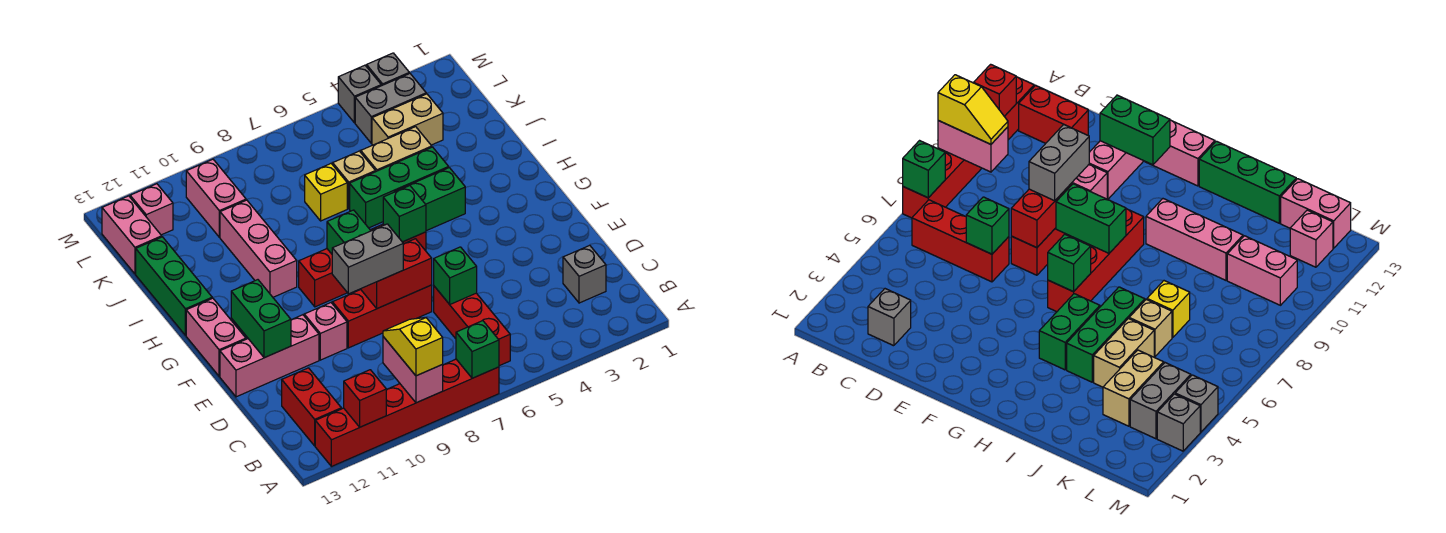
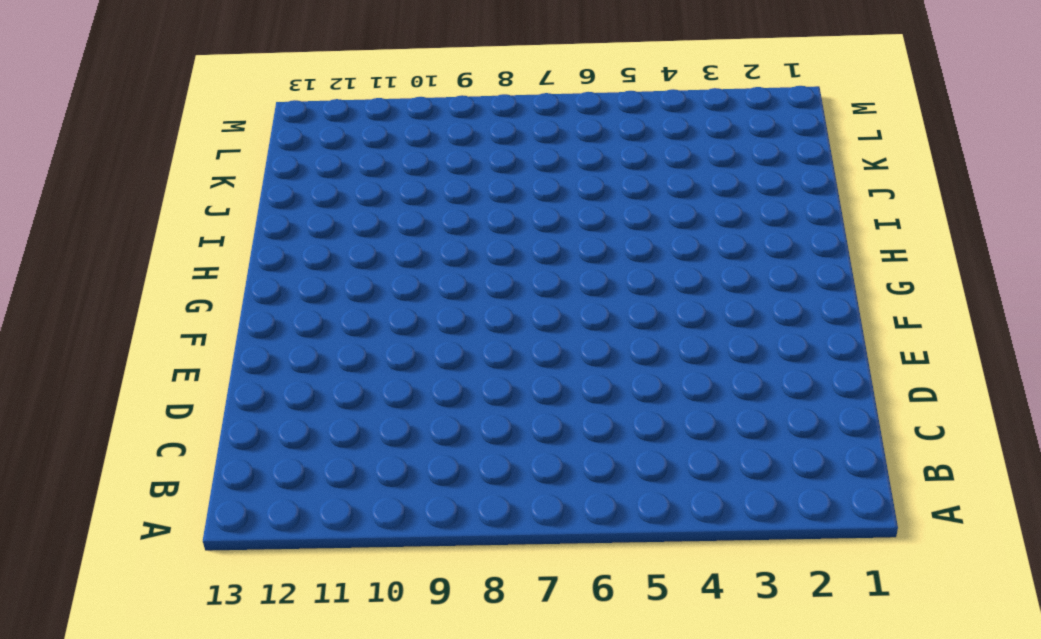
none -> red 1x6 brick [315,359,499,466]
none -> red 1x3 brick [434,286,510,366]
none -> red 1x2 brick [282,368,341,446]
none -> grey 1x1 brick [563,245,606,303]

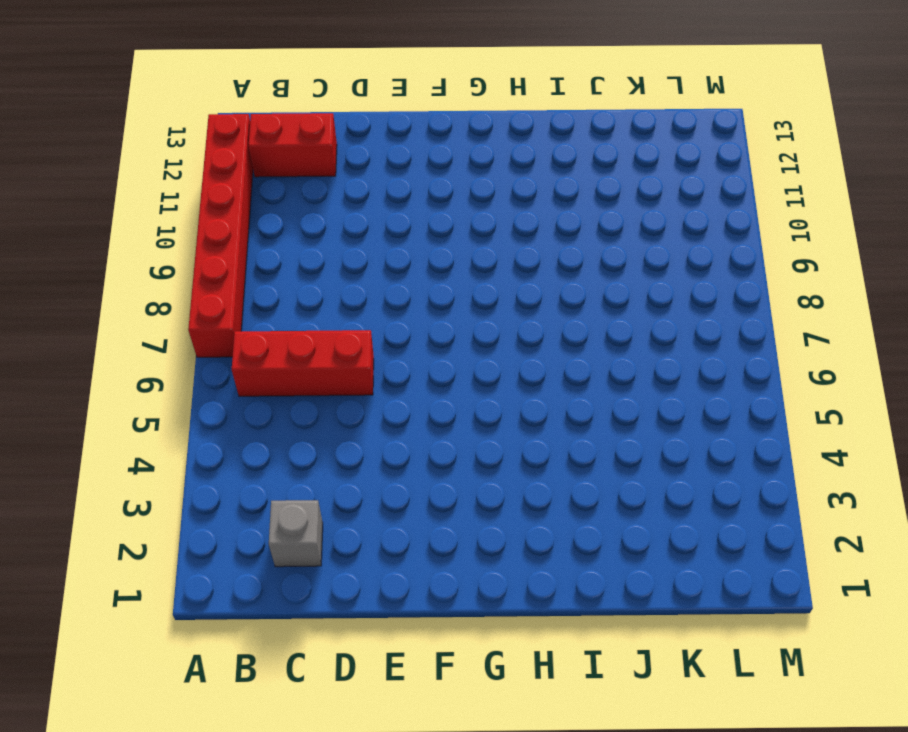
none -> red 1x3 brick [332,285,432,348]
none -> pink 1x1 brick [304,303,347,360]
none -> pink 1x3 brick [220,315,319,397]
none -> pink 1x2 brick [186,298,246,376]

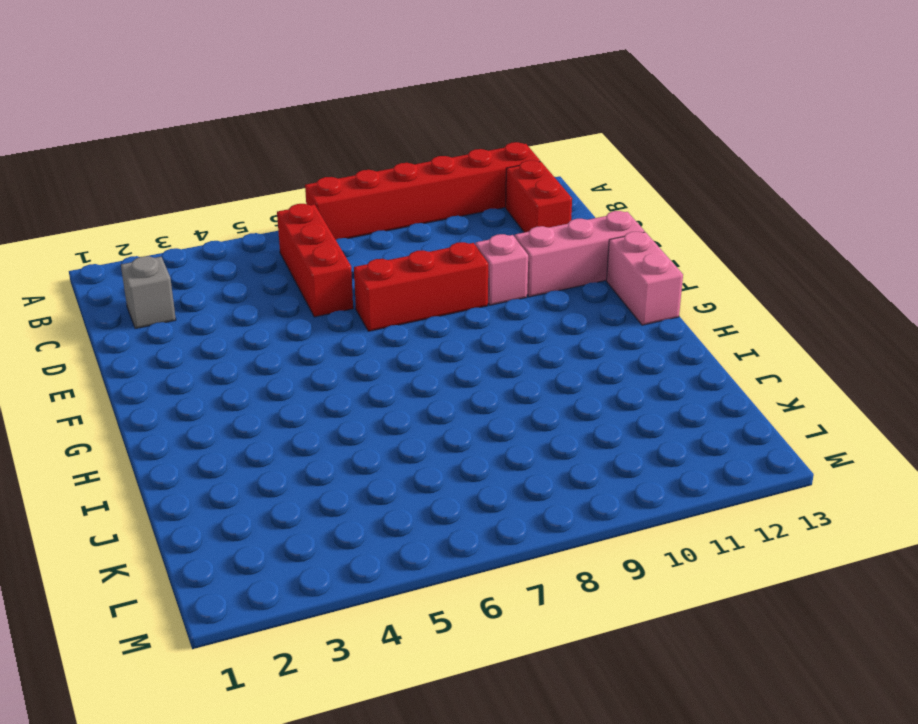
none -> red 1x4 brick [299,224,426,307]
none -> green 1x2 brick [395,168,465,231]
none -> pink 1x3 brick [220,200,297,297]
none -> green 1x3 brick [136,237,212,335]

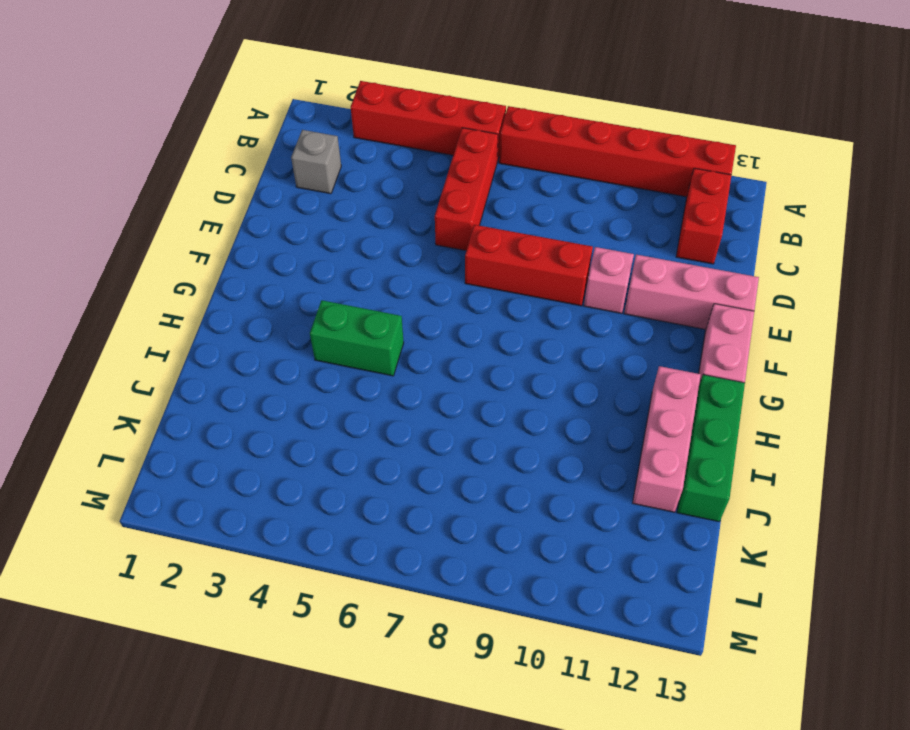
red 1x4 brick [351,81,506,162] -> red 1x4 brick moved to [299,224,426,307]
pink 1x3 brick [633,366,701,512] -> pink 1x3 brick moved to [220,200,297,297]
none -> green 1x3 brick [350,147,449,228]
none -> tan 1x2 brick [361,127,432,172]
none -> tan 1x1 brick [333,151,375,209]
none -> yellow 1x1 brick [305,163,347,221]

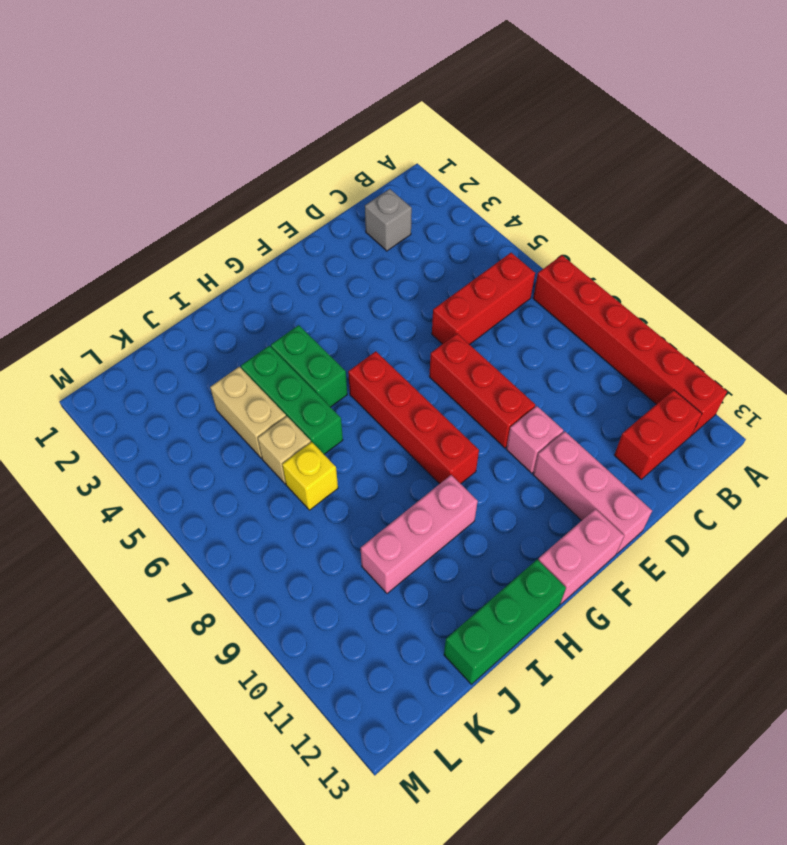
none -> tan 1x2 brick [372,94,443,145]
none -> pink 1x2 brick [186,159,246,237]
none -> pink 1x2 brick [102,196,162,274]
none -> grey 1x2 brick [355,73,426,143]

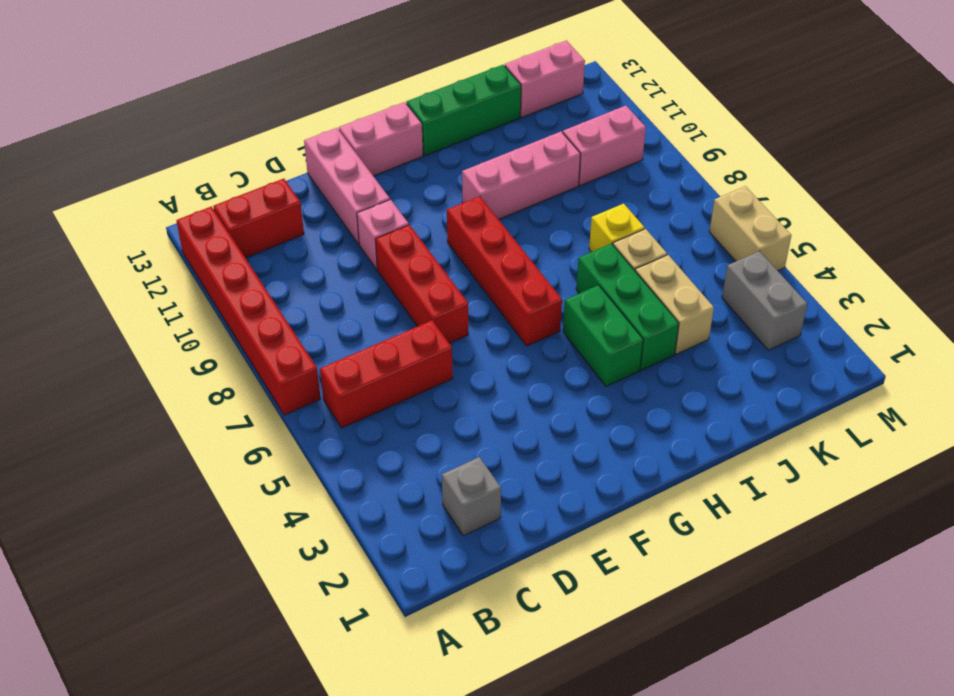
tan 1x2 brick [709,186,792,271] -> tan 1x2 brick moved to [372,94,443,145]
none -> pink 1x1 brick [130,184,173,235]
none -> grey 1x1 brick [367,53,409,86]
none -> grey 1x1 brick [338,65,381,123]
none -> green 1x1 brick [456,321,499,378]

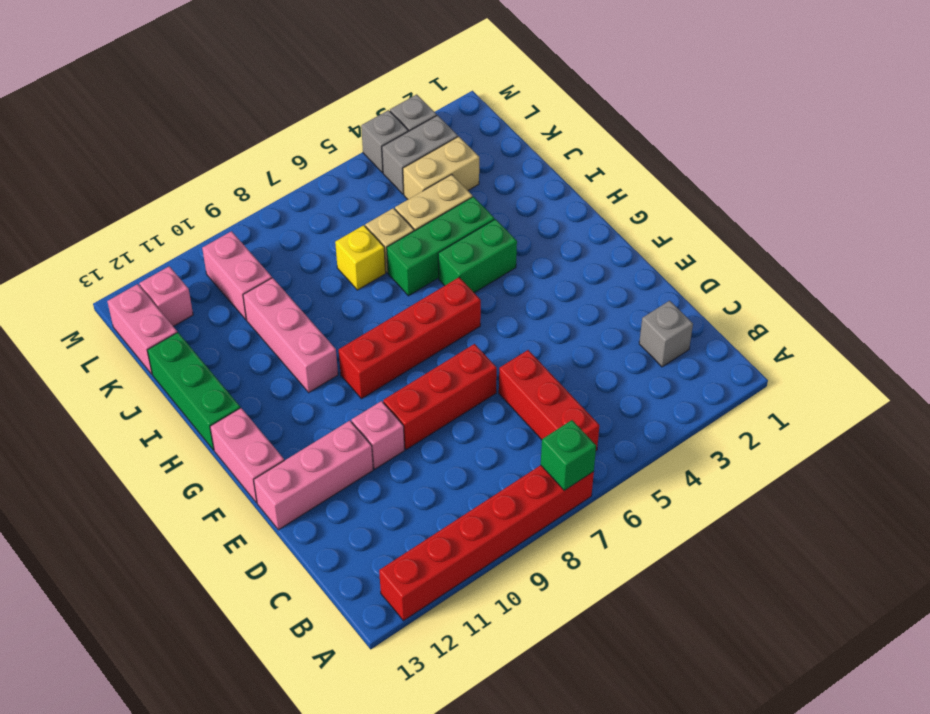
none -> red 1x2 brick [282,368,341,446]
none -> pink 1x2 brick [383,337,443,403]
none -> red 1x1 brick [344,370,386,427]
none -> green 1x1 brick [434,247,477,304]

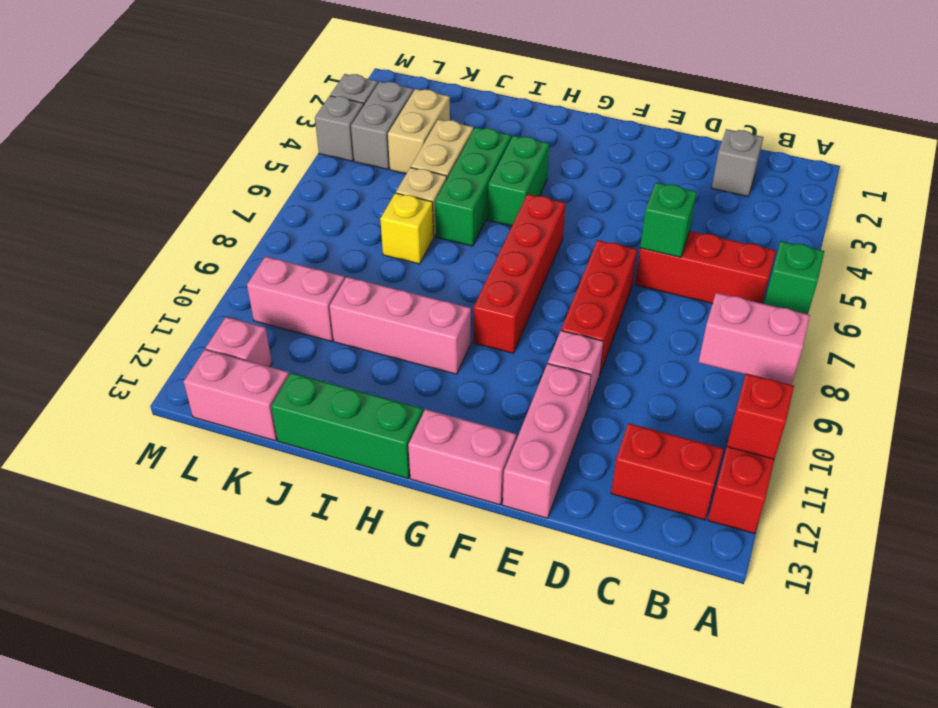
none -> red 1x2 brick [361,239,432,309]
none -> green 1x2 brick [231,280,291,358]
none -> green 1x2 brick [327,210,371,254]
none -> green 1x1 brick [383,186,426,242]

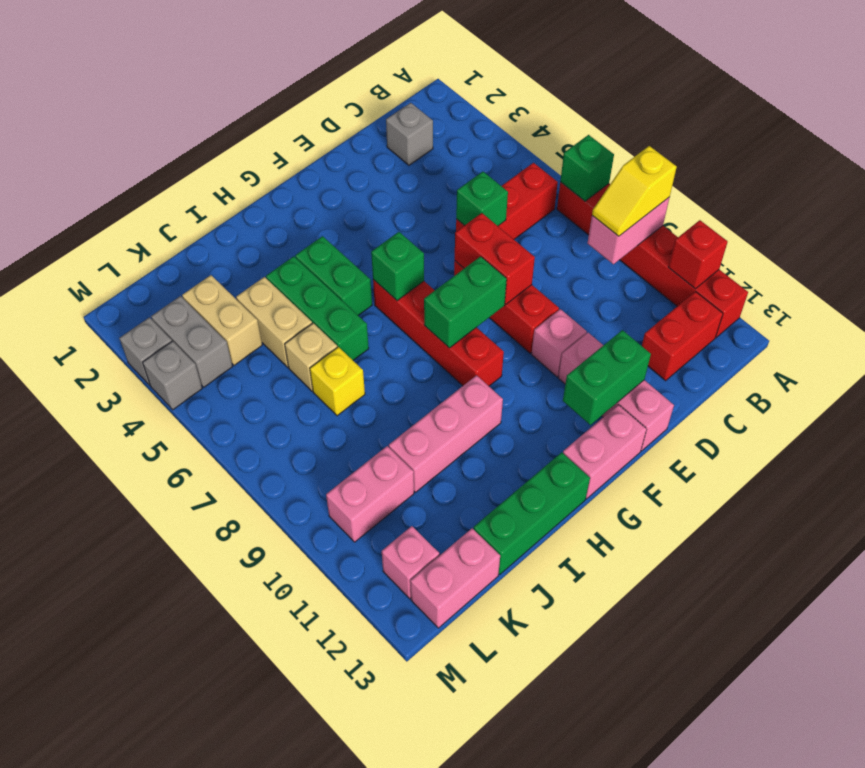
none -> grey 1x2 brick [332,224,403,294]

